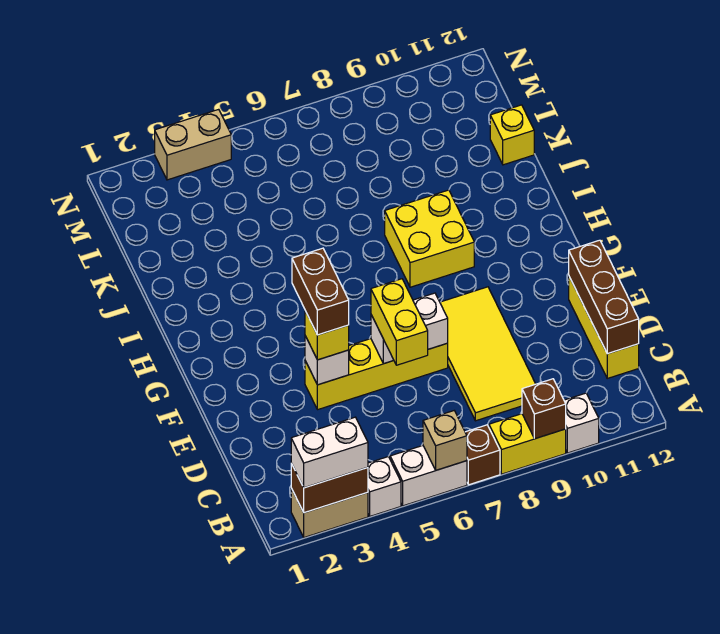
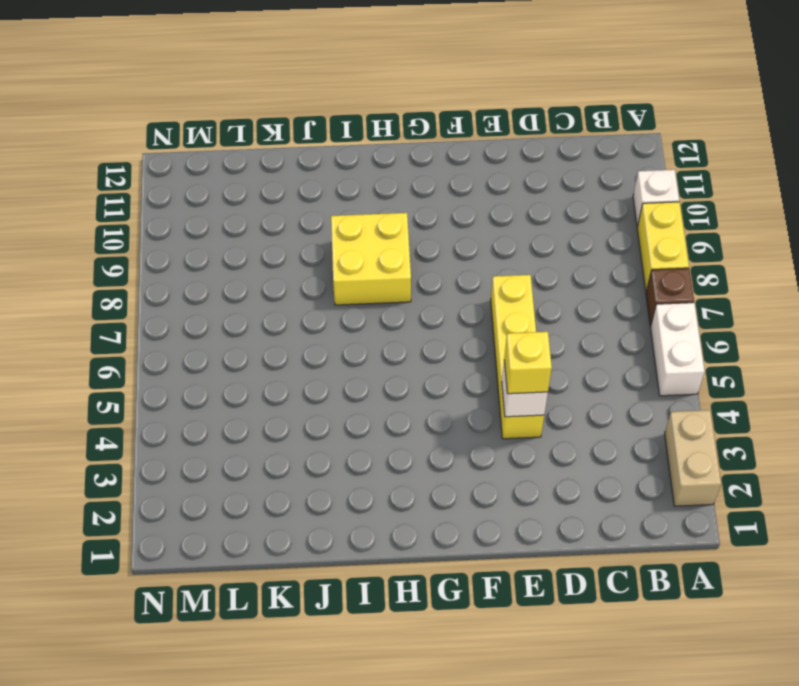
none -> white 1x1 brick [368,457,401,516]
none -> yellow 2x4 tile [440,287,535,421]
none -> yellow 1x3 brick [569,277,639,378]

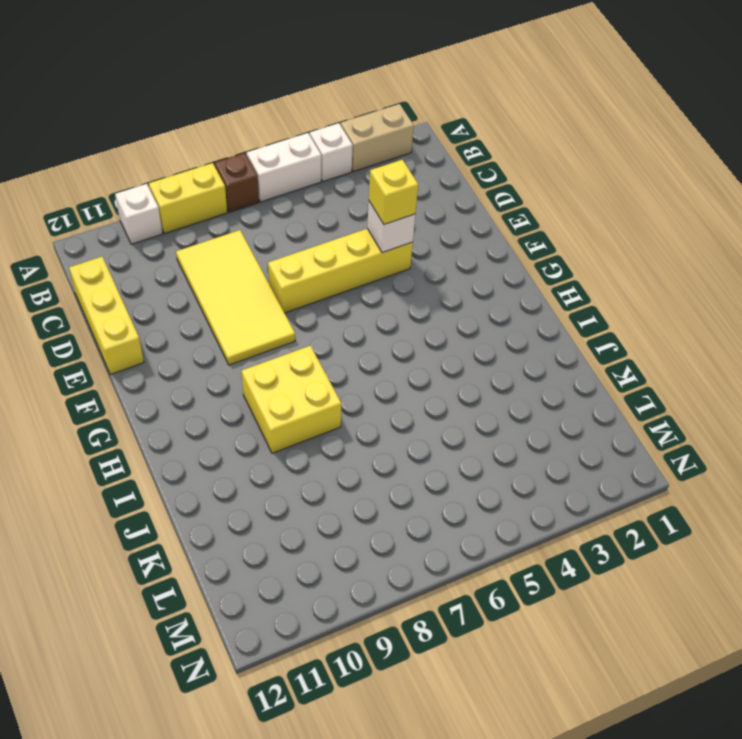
none -> yellow 1x1 brick [490,105,534,165]
none -> tan 1x2 brick [155,109,231,180]
none -> brown 1x2 brick [291,464,368,513]

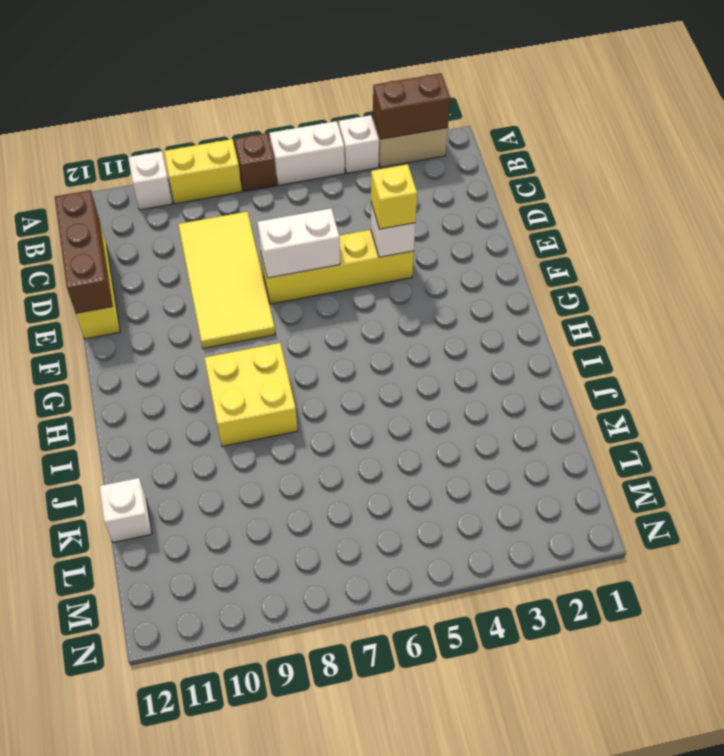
white 1x1 brick [99,478,152,542] -> yellow 1x1 brick [490,105,534,165]
none -> tan 1x2 brick [155,109,231,180]
none -> tan 1x1 brick [423,411,467,470]
none -> brown 1x1 brick [522,379,566,439]

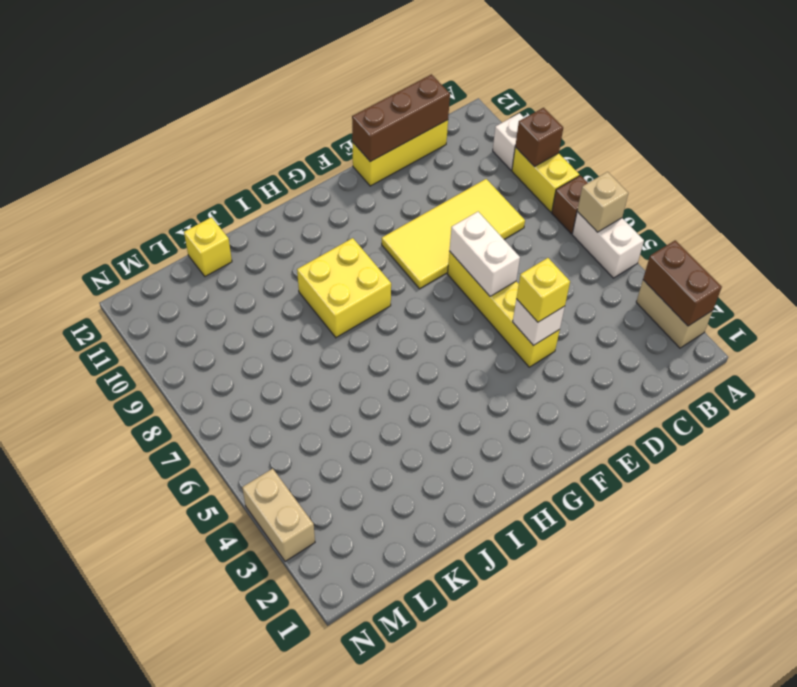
none -> white 1x1 brick [368,457,401,516]
none -> white 1x2 brick [291,417,368,488]
none -> yellow 1x2 brick [371,279,428,365]

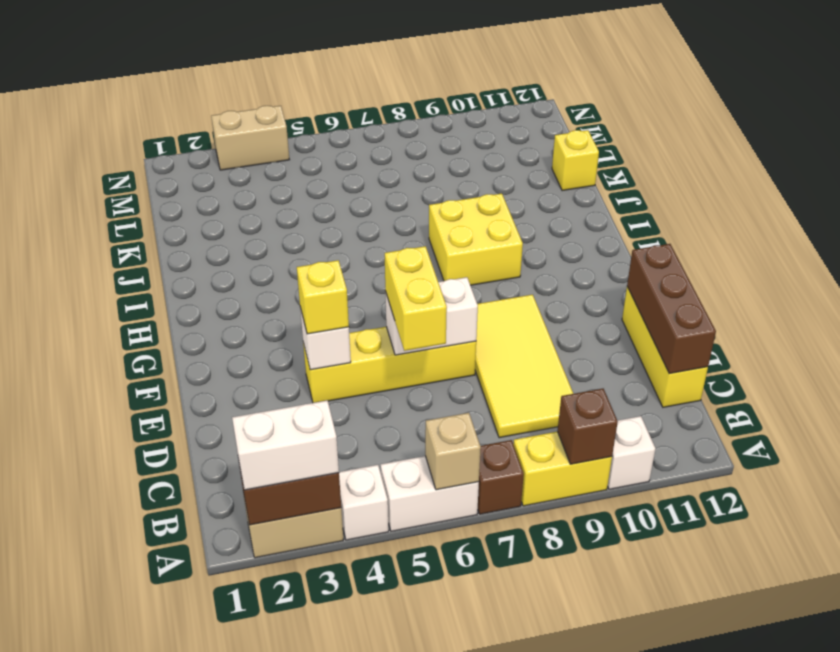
none -> brown 1x2 brick [292,248,349,335]

